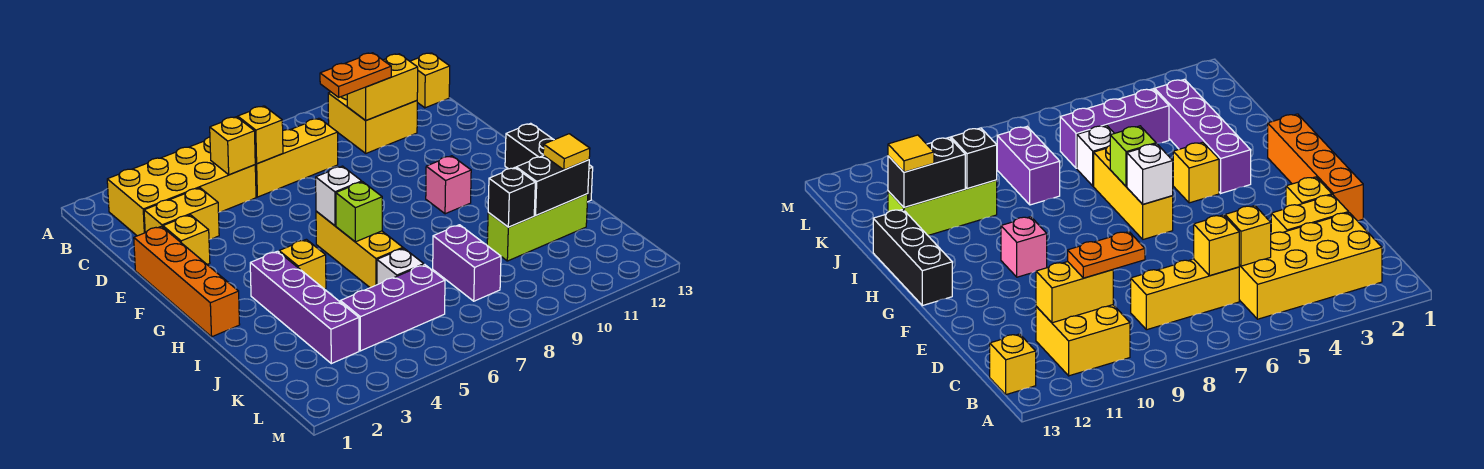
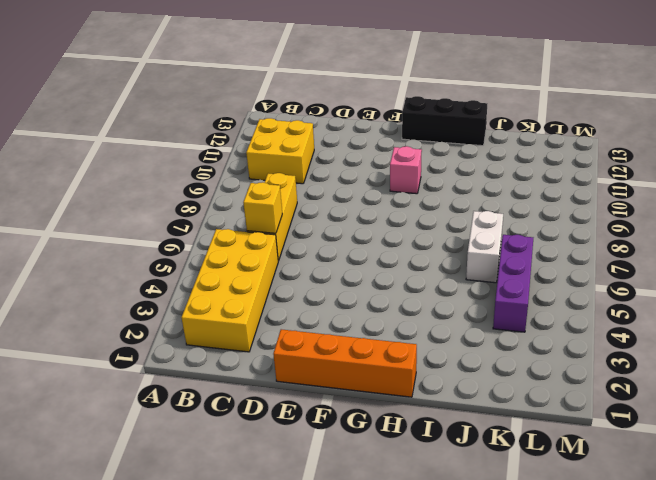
white 1x2 brick [466,211,503,283] -> white 1x1 brick [377,248,424,285]
none -> yellow 1x1 brick [410,53,450,108]
none -> yellow 1x2 brick [144,188,219,239]
none -> yellow 1x1 brick [163,215,210,264]

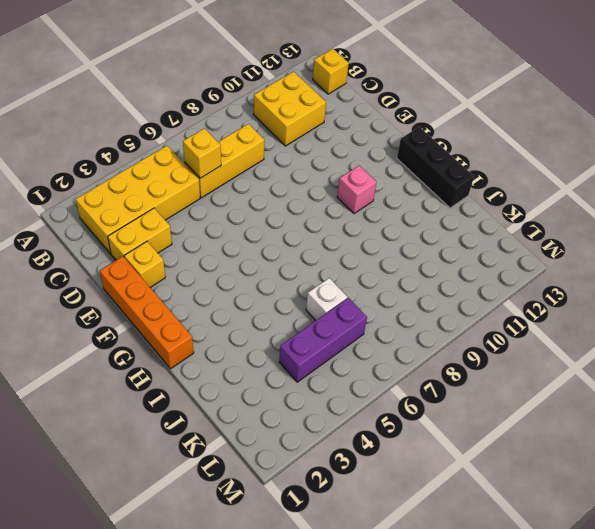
none -> yellow 1x3 brick [316,211,403,288]
none -> purple 1x4 brick [250,251,359,364]
none -> yellow 1x1 brick [279,239,326,289]

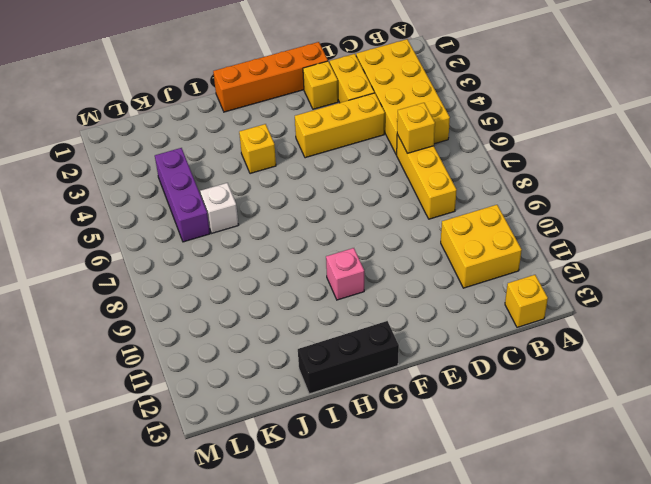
yellow 1x3 brick [295,93,385,158] -> yellow 1x3 brick moved to [316,211,403,288]
none -> purple 1x4 brick [250,251,359,364]
none -> purple 1x2 brick [433,225,501,301]
none -> lime 1x3 brick [487,194,588,261]

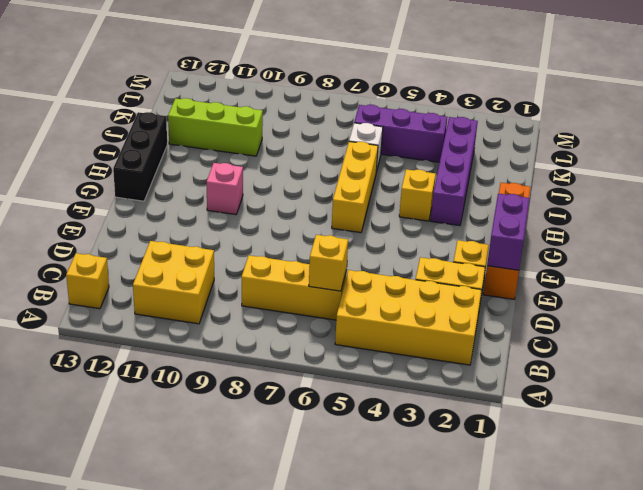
purple 1x2 brick [487,193,530,270] -> purple 1x2 brick moved to [433,225,501,301]
none -> yellow 1x1 brick [210,117,255,175]
none -> yellow 1x2 brick [347,54,418,120]
none -> white 1x1 brick [316,166,362,226]

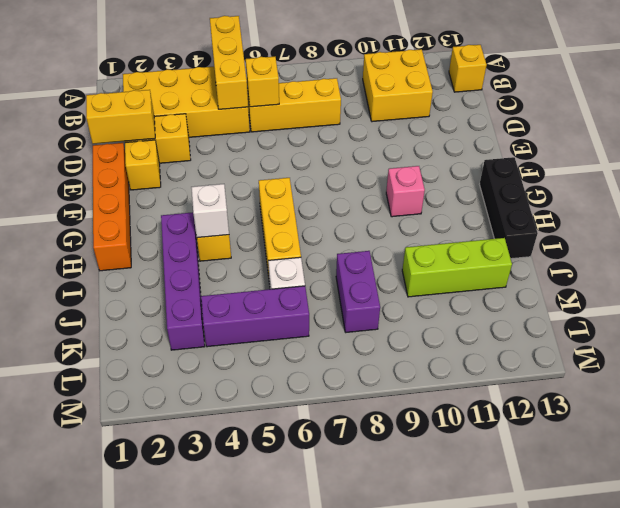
yellow 1x3 brick [210,16,248,109] -> yellow 1x1 brick [210,117,255,175]
yellow 1x2 brick [86,90,155,144] -> yellow 1x2 brick moved to [347,54,418,120]
white 1x1 brick [191,184,229,238] -> white 1x1 brick moved to [316,166,362,226]
none -> lime 1x1 brick [336,182,382,242]
none -> black 1x1 brick [488,168,535,227]
none -> black 1x2 brick [516,156,589,215]

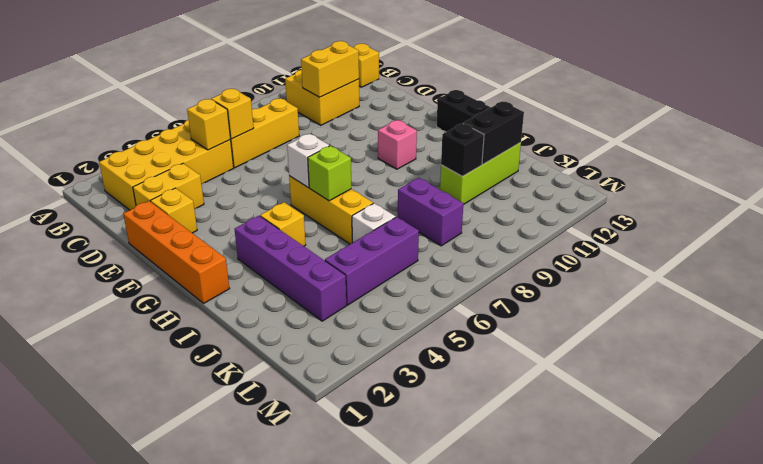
none -> orange 1x2 plate [320,53,391,97]
none -> yellow 1x1 tile [543,134,590,170]

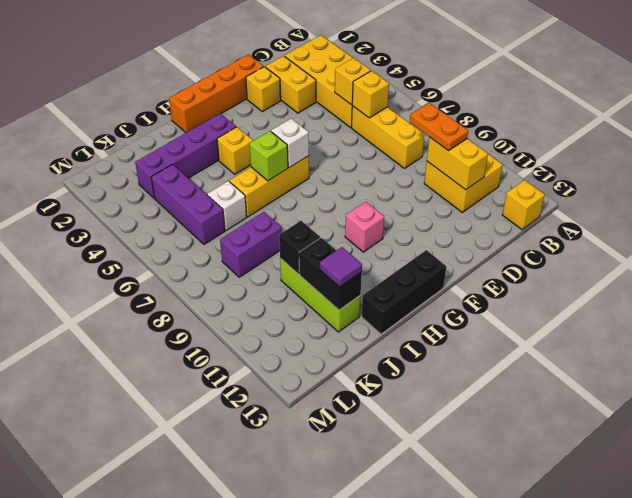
purple 1x1 tile [320,247,362,287] -> yellow 1x1 tile [543,134,590,170]

